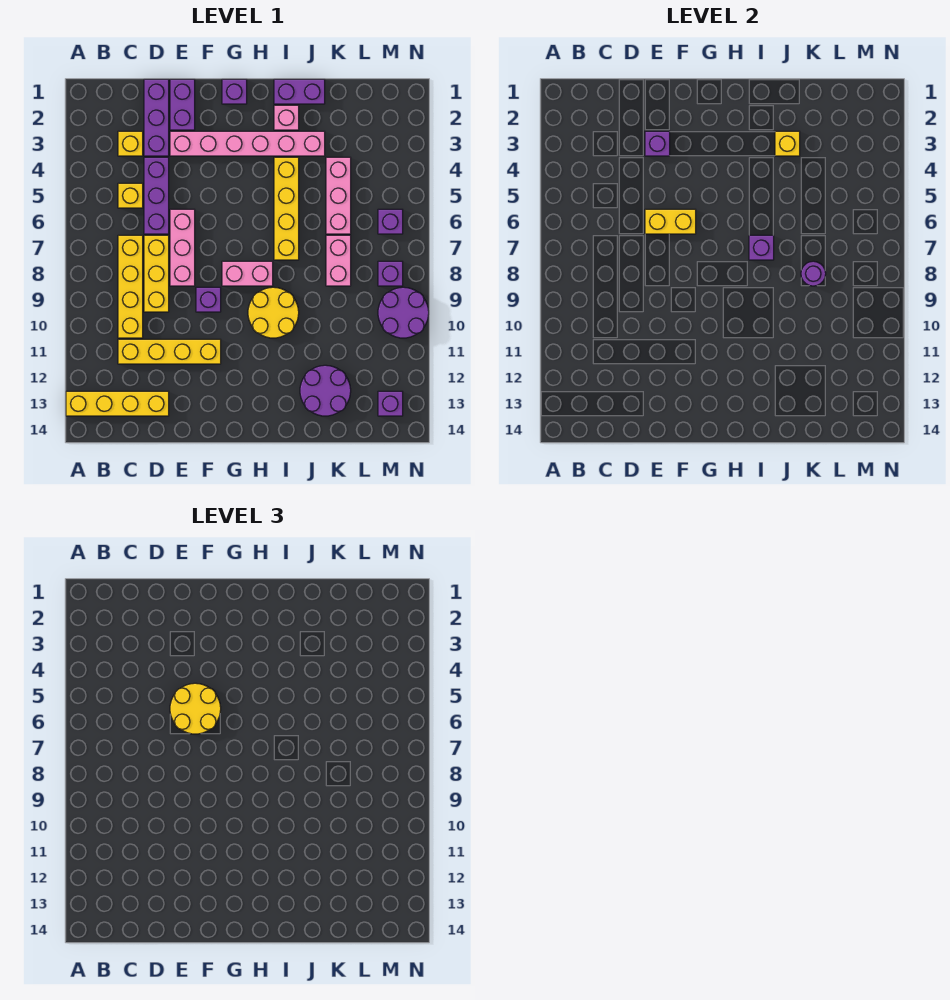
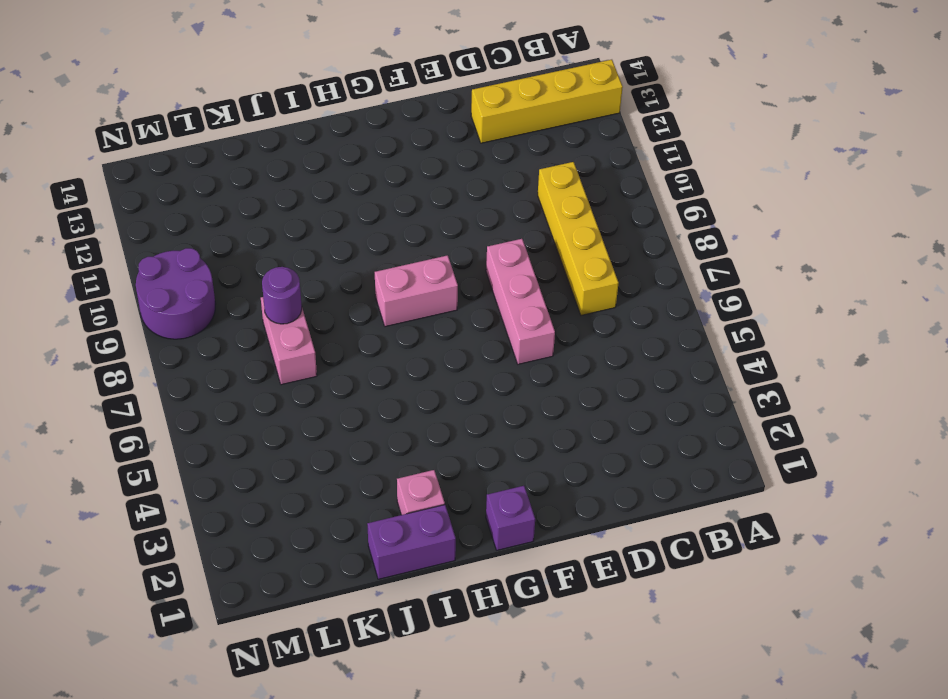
none -> yellow 1x1 brick [118,131,143,156]
none -> yellow 1x1 brick [118,183,143,208]
none -> yellow 1x4 brick [118,339,221,364]
none -> purple 1x3 brick [144,79,169,156]

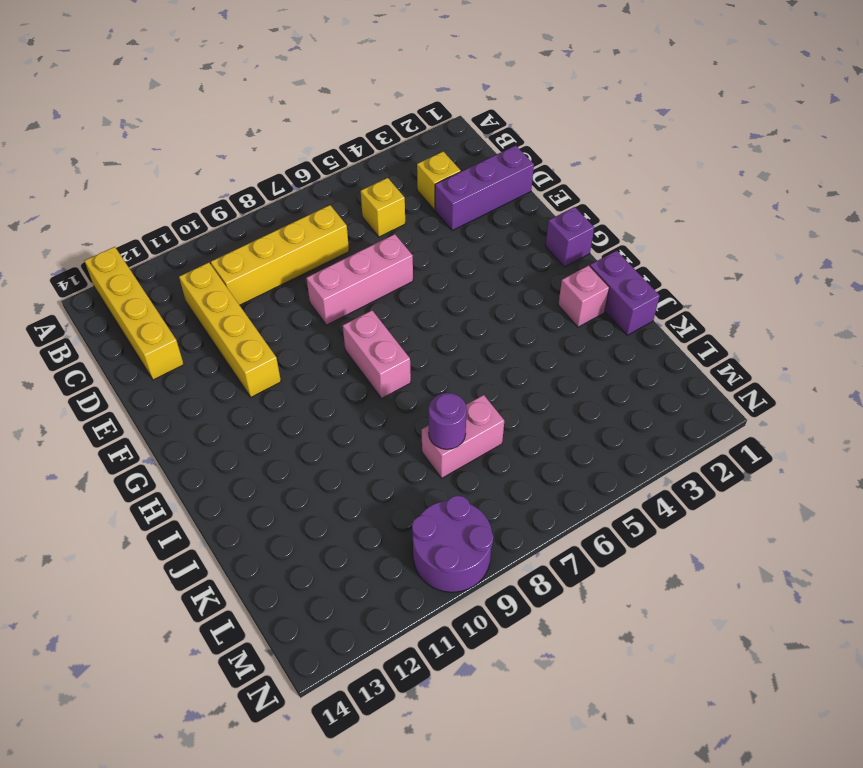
none -> purple 1x3 brick [144,157,169,234]
none -> yellow 1x3 brick [144,235,169,312]
none -> purple 1x2 brick [170,79,195,130]
none -> pink 1x6 brick [170,131,325,156]

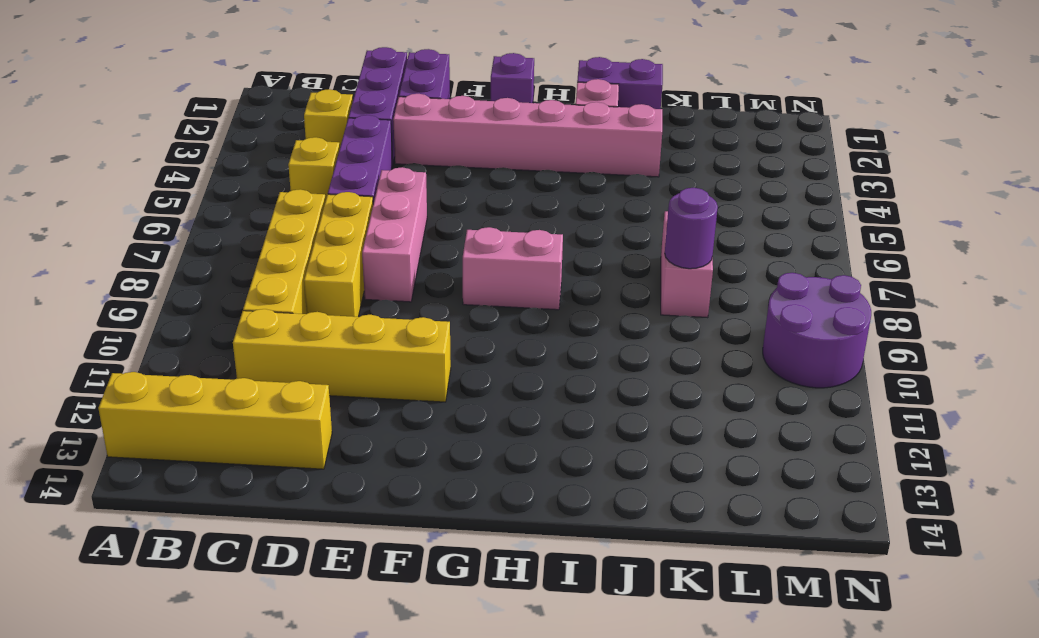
none -> purple 1x1 brick [196,287,221,312]
none -> yellow 2x2 round brick [248,287,299,338]
none -> yellow 1x4 brick [274,157,299,260]
none -> purple 2x2 round brick [300,365,351,416]

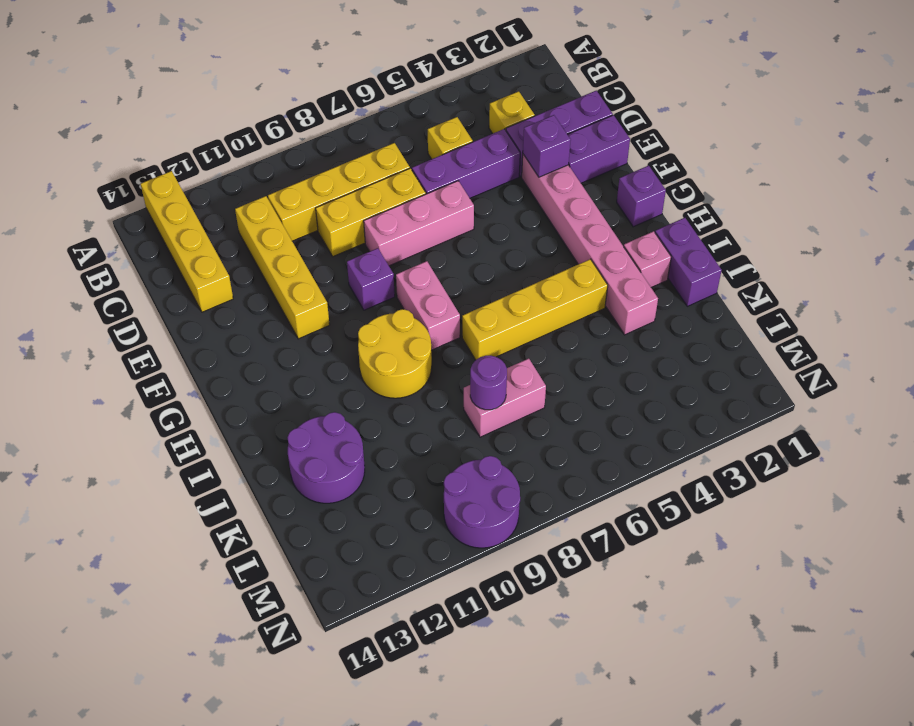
none -> pink 1x3 brick [326,157,351,234]
none -> purple 1x1 brick [378,209,403,234]
none -> purple 1x1 brick [378,261,403,286]
none -> purple 1x1 brick [378,391,403,416]

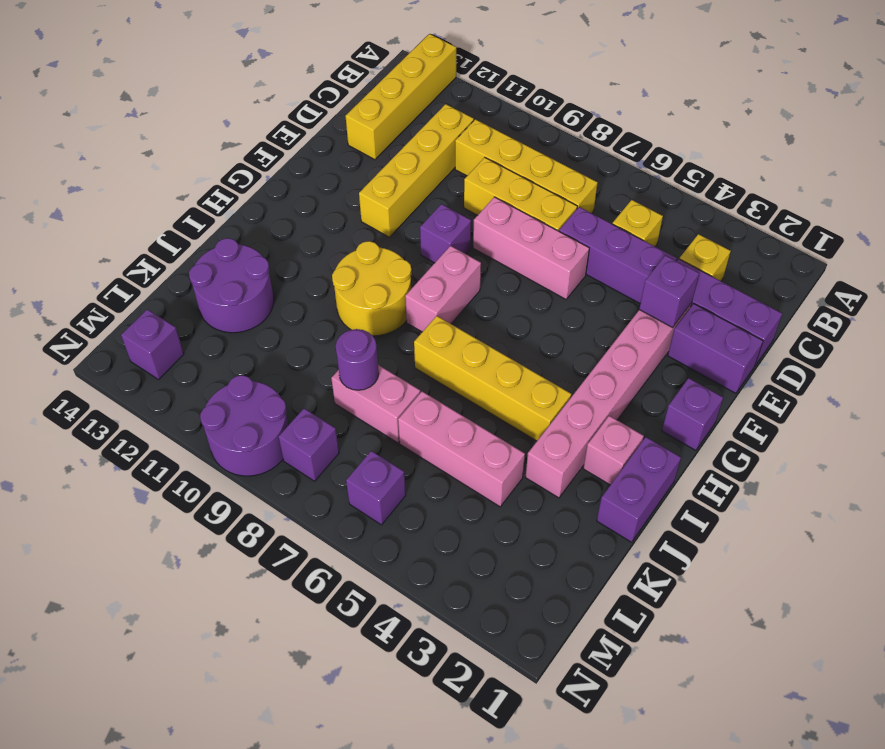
none -> yellow 1x2 brick [645,209,696,234]
none -> purple 1x1 brick [749,235,774,260]
none -> yellow 1x1 brick [775,131,800,156]
none -> yellow 2x2 round brick [170,683,221,734]

